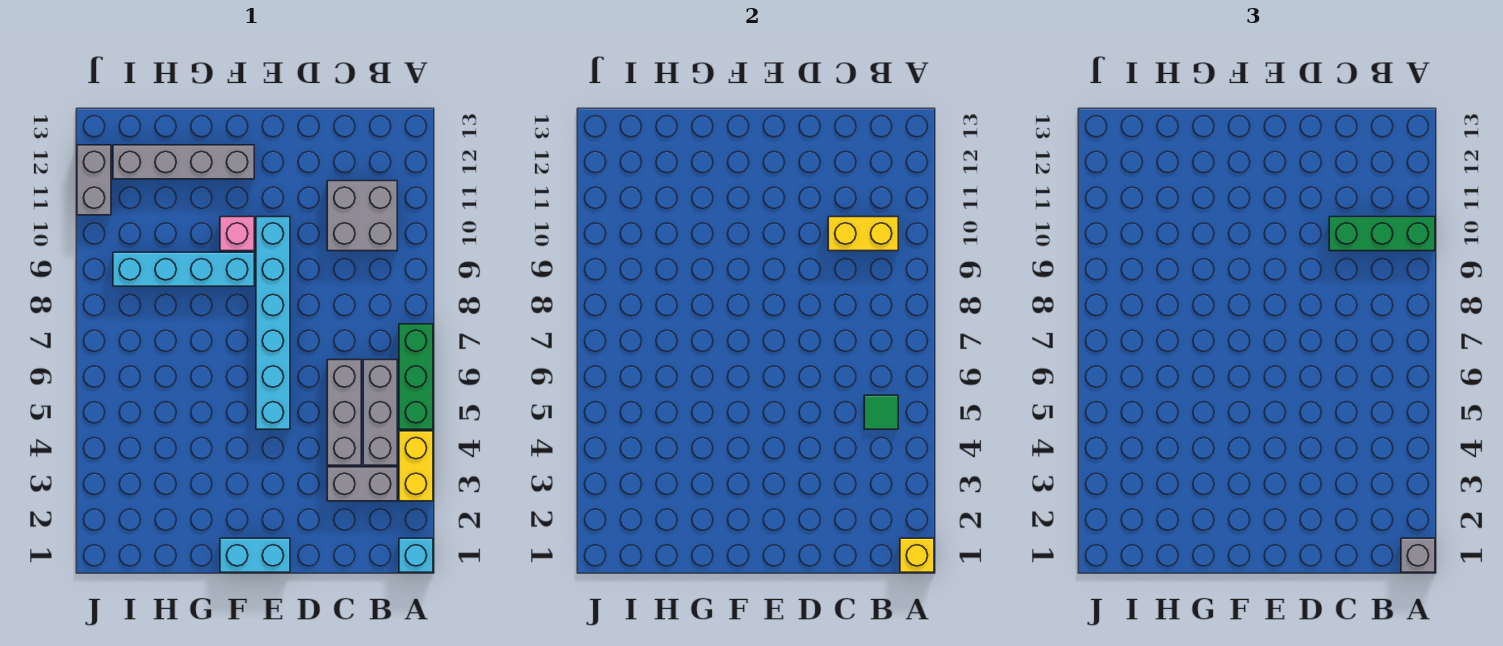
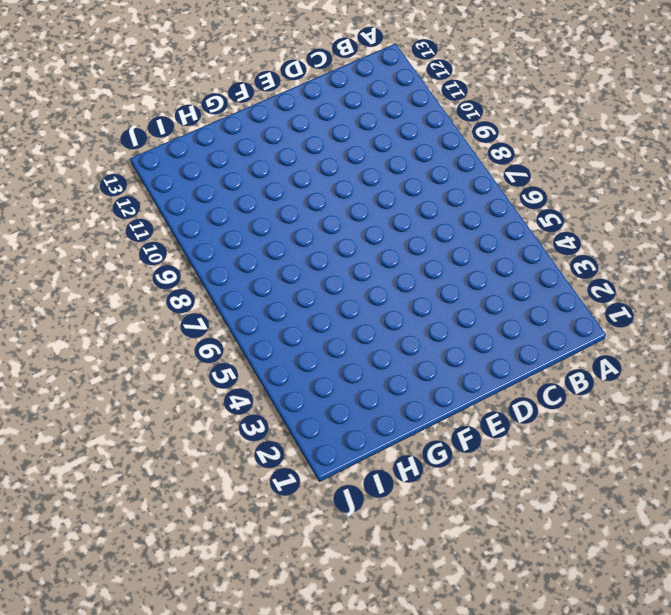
none -> cyan 1x1 brick [399,538,433,572]
none -> yellow 1x2 brick [399,431,433,501]
none -> green 1x3 brick [399,324,433,429]

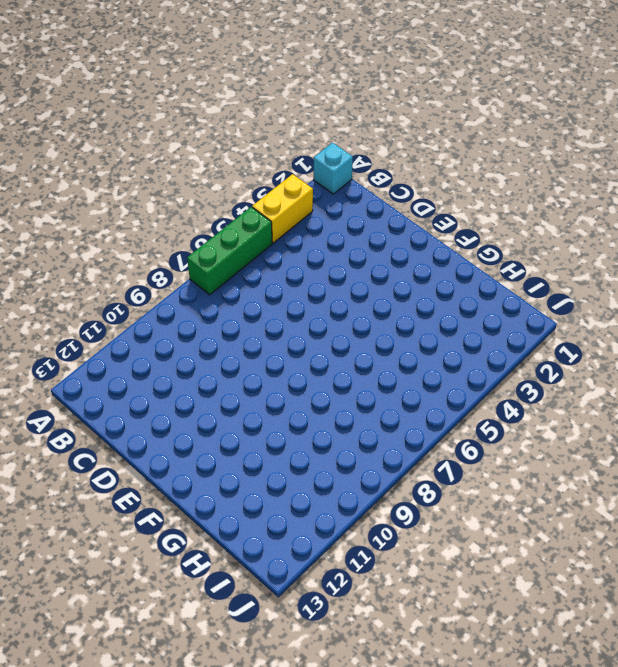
none -> grey 1x2 brick [327,467,397,501]
none -> grey 1x3 brick [363,360,397,465]
none -> grey 2x2 brick [327,181,397,251]

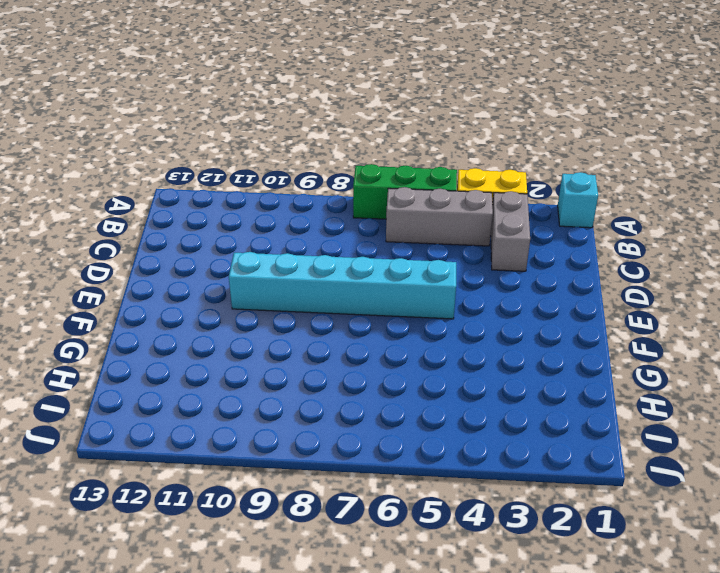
none -> grey 2x2 brick [327,181,397,251]
none -> grey 1x3 brick [327,360,361,465]
none -> cyan 1x2 brick [220,538,290,572]

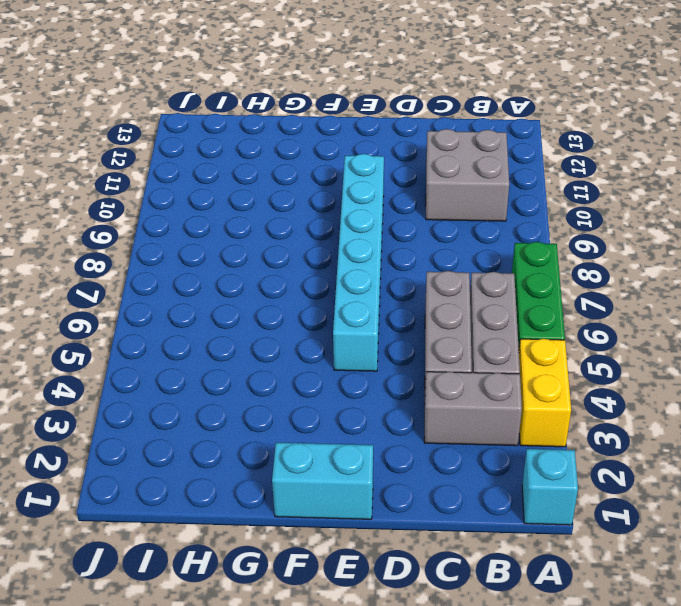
none -> cyan 1x4 brick [113,252,254,286]
none -> pink 1x1 brick [220,217,254,251]
none -> grey 1x4 brick [113,145,254,179]

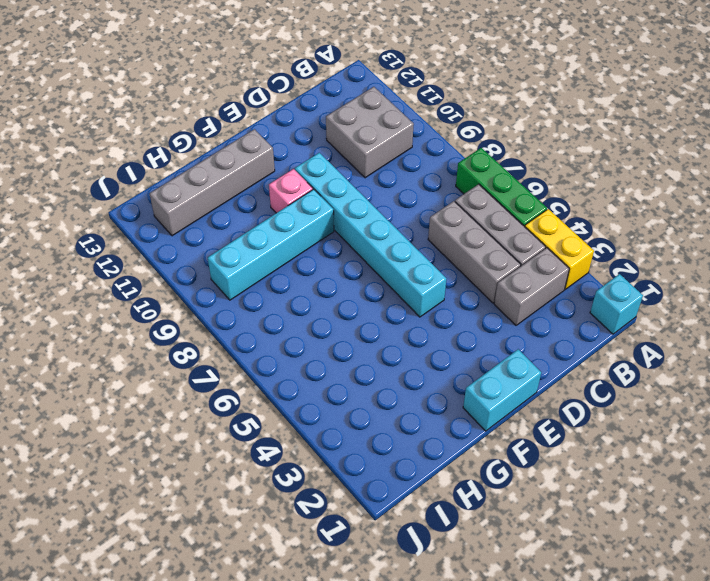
none -> grey 1x2 brick [77,145,111,215]
none -> yellow 1x1 brick [900,538,934,572]
none -> green 1x1 tile [864,395,898,429]

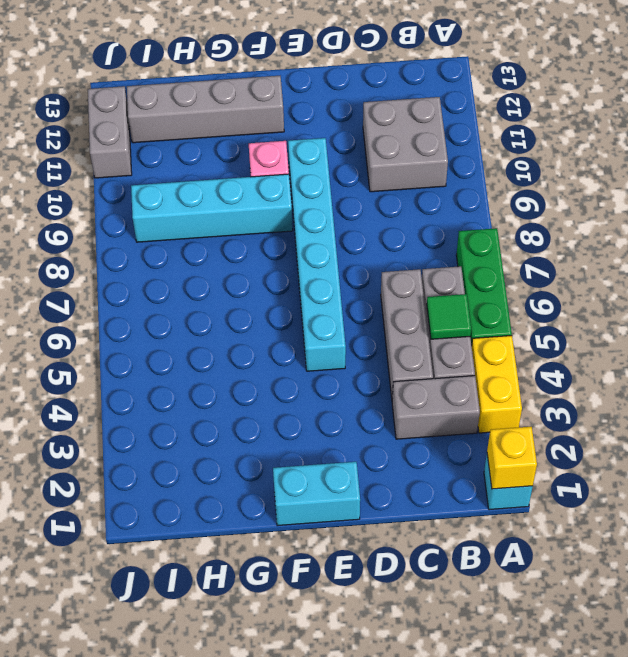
none -> yellow 1x2 brick [828,217,898,251]
none -> grey 1x1 brick [1401,538,1435,572]
none -> green 1x3 brick [1329,217,1435,251]

